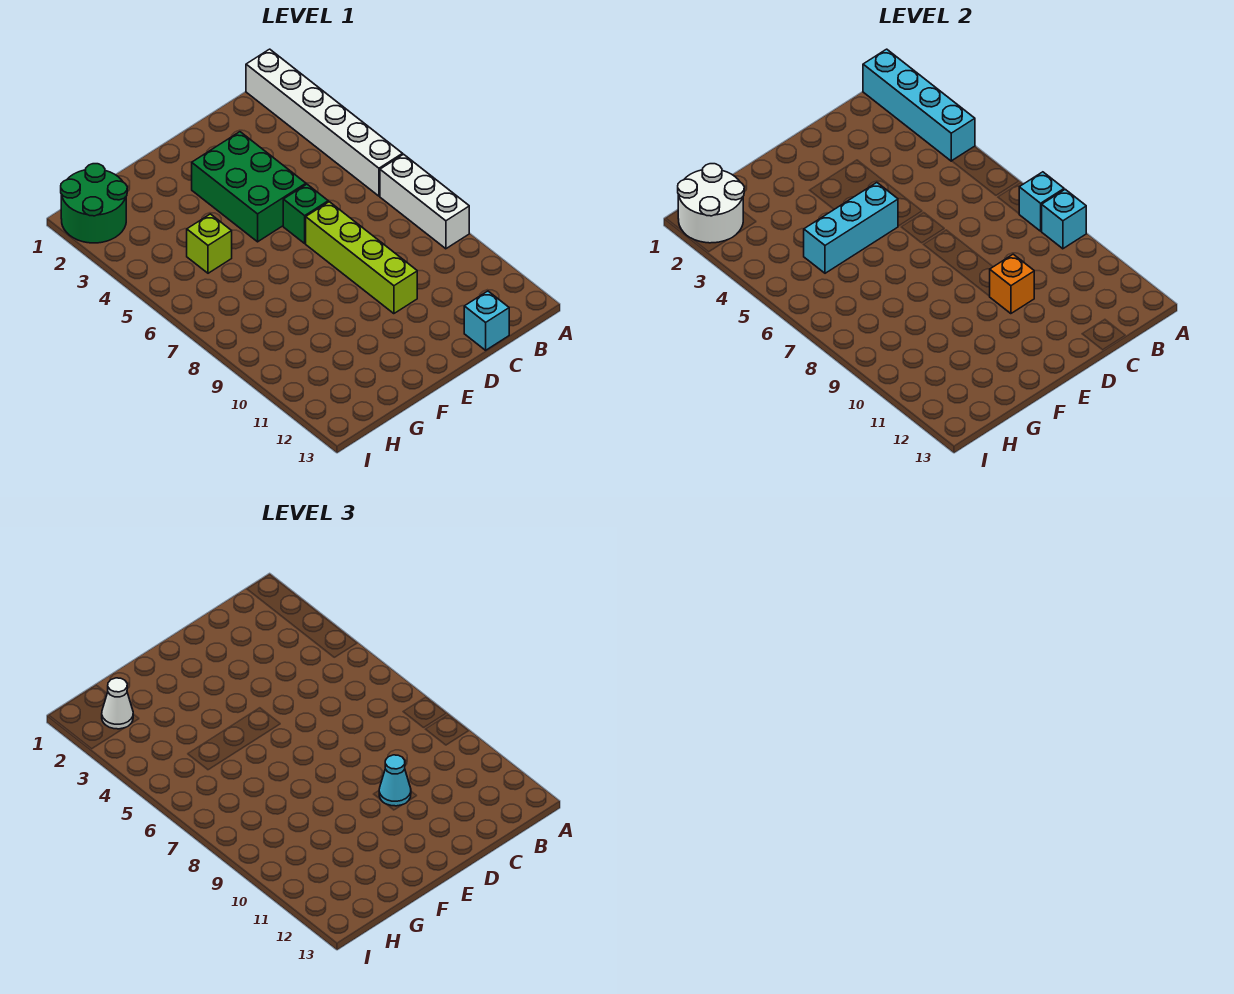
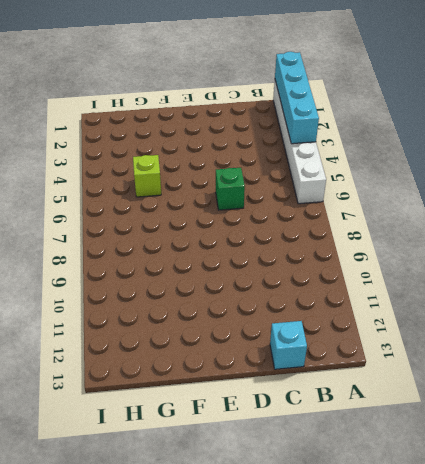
none -> white 1x3 brick [380,154,469,249]
none -> green 2x3 brick [192,132,306,242]
none -> lime 1x4 brick [306,202,417,314]

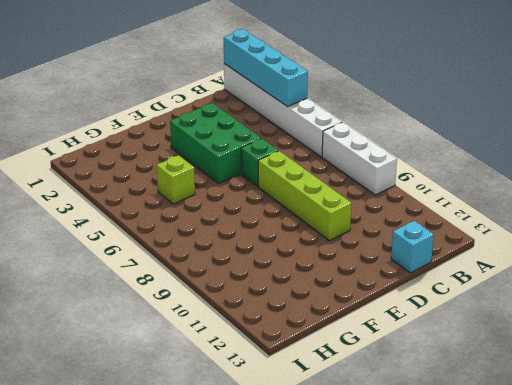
none -> green 2x2 round brick [61,164,127,243]
none -> cyan 1x1 brick [1019,172,1064,231]
none -> cyan 1x1 brick [1041,189,1086,249]

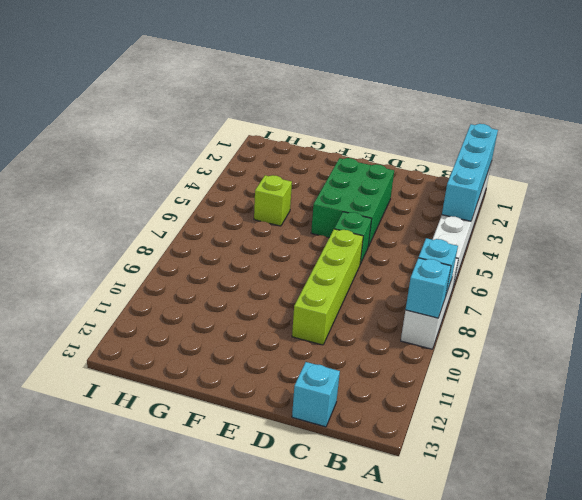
none -> green 2x2 round brick [61,164,127,243]
none -> orange 1x1 brick [990,254,1034,314]
none -> cyan 1x3 brick [804,183,898,273]

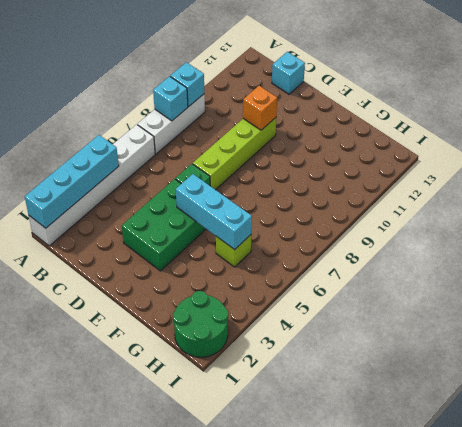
none -> white 2x2 round brick [678,164,744,243]
none -> cyan 1x1 cone [379,755,411,806]
none -> white 1x1 cone [102,678,133,729]

